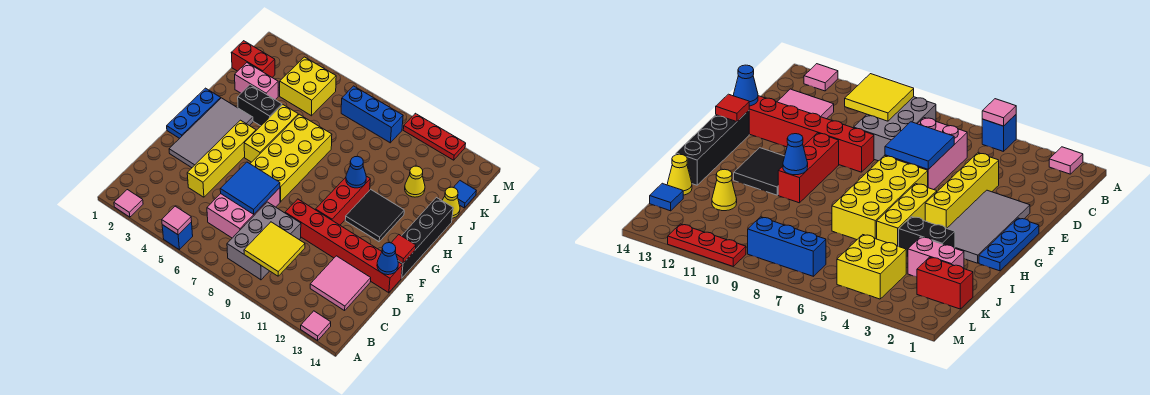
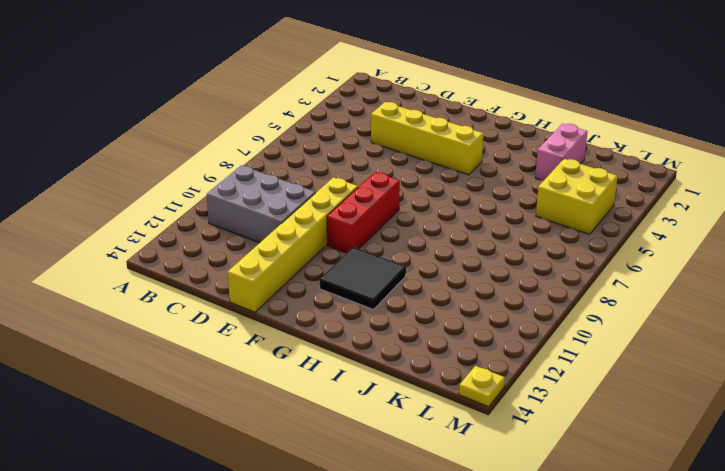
grey 2x3 brick [207,165,316,243] -> grey 2x3 brick moved to [227,202,301,280]
yellow 1x6 brick [228,178,358,312] -> red 1x6 brick [285,199,402,293]
red 1x3 brick [327,172,400,253] -> red 1x3 brick turned to [316,176,370,225]
yellow 1x1 plate [459,366,505,407] -> none
none -> pink 1x1 tile [114,190,143,217]
none -> blue 1x1 brick [162,222,193,250]
none -> pink 1x1 tile [301,311,331,340]
none -> pink 2x3 brick [207,188,280,238]

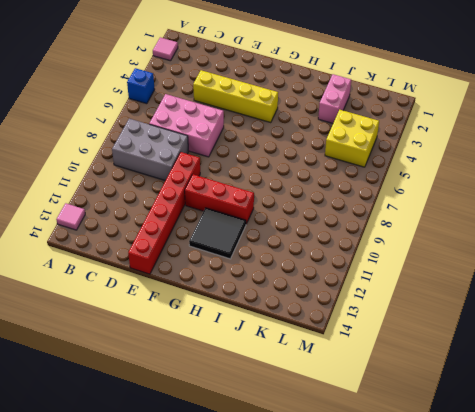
none -> pink 2x2 tile [310,256,371,311]
none -> grey 2x4 tile [169,98,253,168]
none -> blue 1x3 plate [167,88,221,138]
none -> yellow 2x4 brick [250,114,332,202]

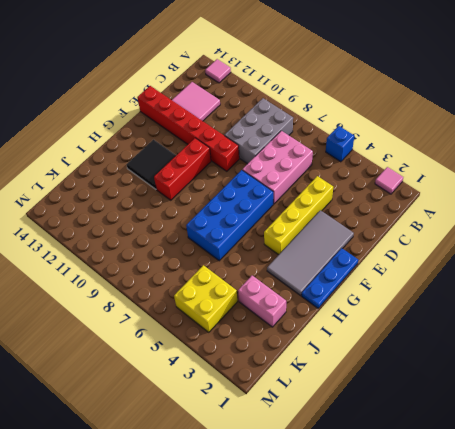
blue 2x4 brick [186,170,273,261] -> yellow 2x4 brick [250,114,332,202]
none -> black 1x4 brick [398,198,453,278]
none -> yellow 1x3 brick [244,105,298,162]
none -> black 1x2 brick [238,85,282,126]
none -> yellow 1x1 cone [405,166,425,197]

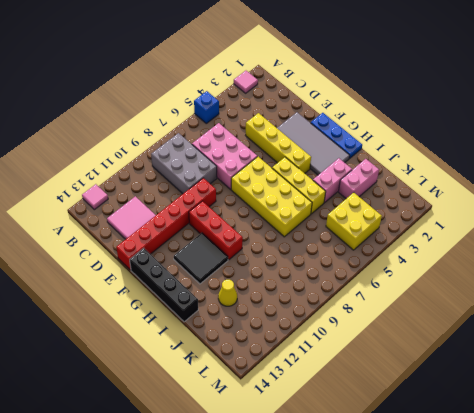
pink 1x2 brick [313,158,352,203] -> black 1x2 brick [238,85,282,126]
none -> yellow 1x1 cone [442,187,460,218]
none -> red 1x2 brick [231,41,275,77]
none -> blue 1x1 tile [453,181,476,208]
none -> blue 1x3 brick [341,86,403,143]

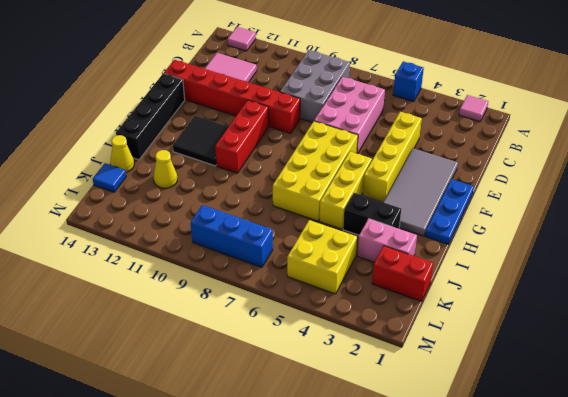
none -> red 1x3 plate [403,113,466,160]
none -> pink 1x1 tile [162,206,192,235]
none -> yellow 2x2 tile [244,222,305,276]
none -> blue 2x2 tile [220,162,280,214]

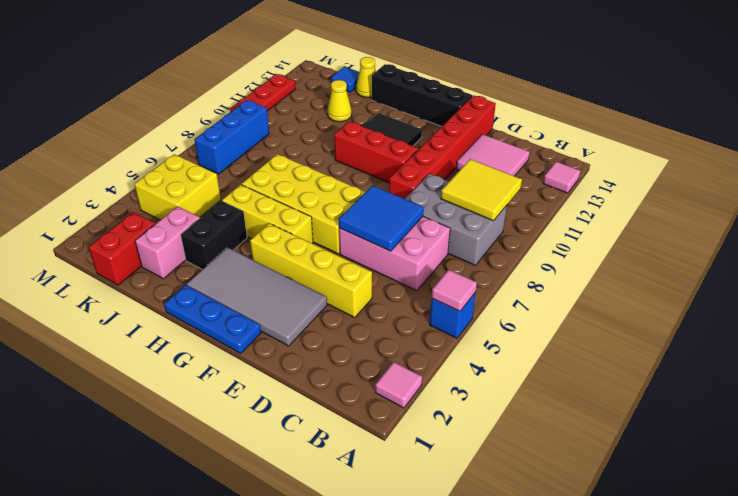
none -> blue 1x1 cone [377,243,398,275]
none -> red 1x1 tile [391,235,416,263]
none -> blue 1x1 cone [346,156,366,188]

